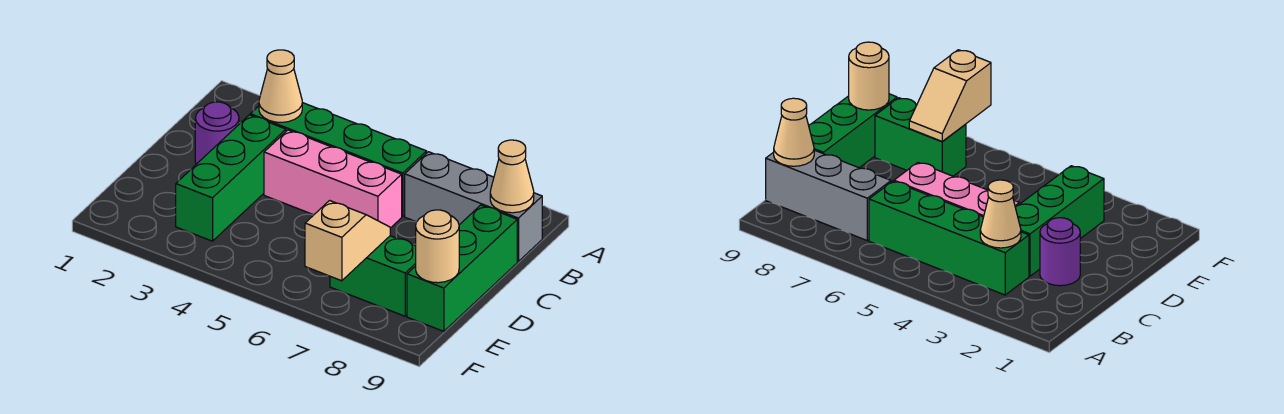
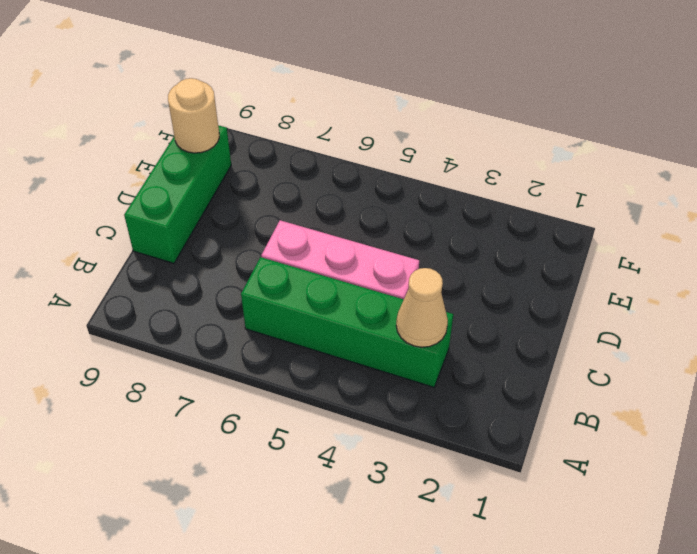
none -> grey 1x3 brick [405,152,542,262]
none -> purple 1x1 round brick [195,102,239,164]

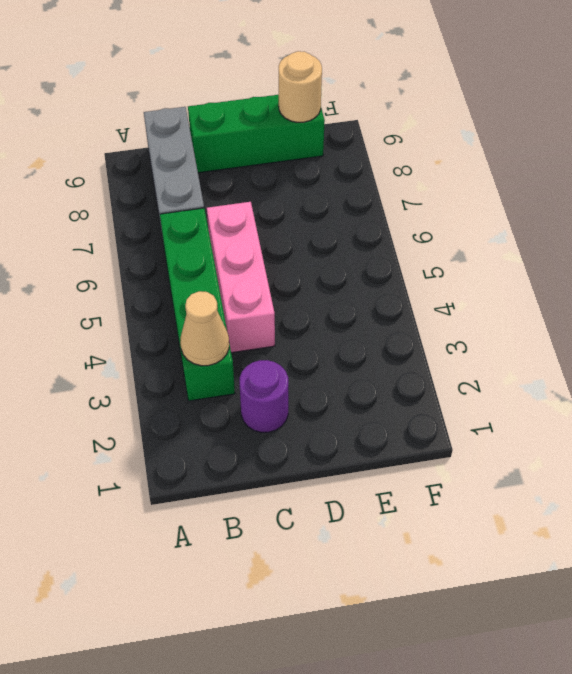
none -> green 1x3 brick [176,115,286,241]
none -> green 1x2 brick [330,236,416,316]

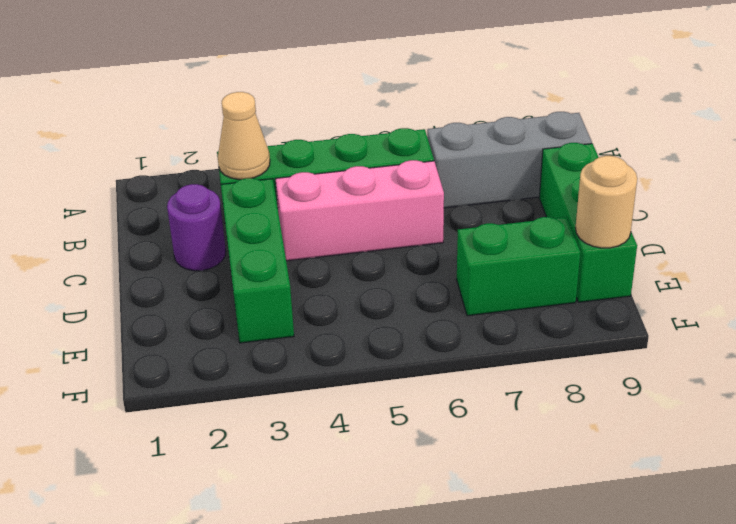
none -> tan 1x1 cone [490,140,534,213]
none -> tan 1x2 slope [305,201,390,281]

